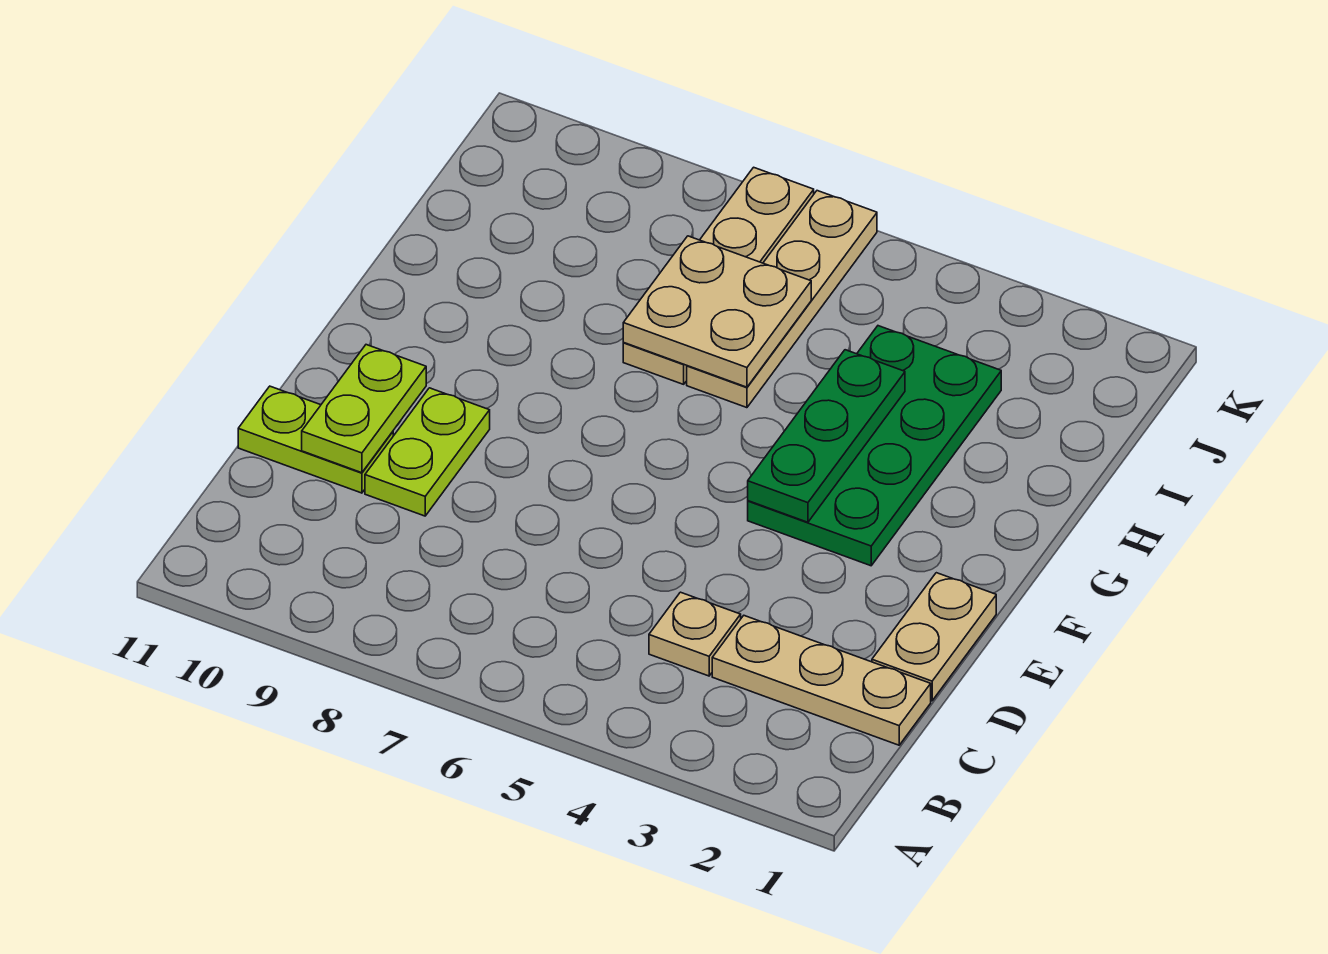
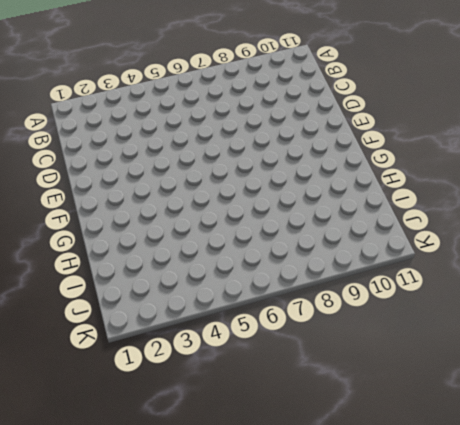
none -> tan 1x3 plate [712,616,931,745]
none -> tan 1x1 plate [649,592,741,676]

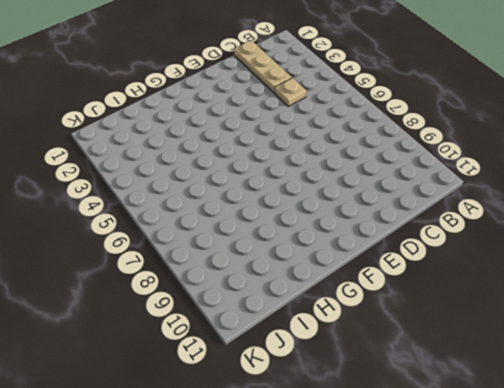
none -> tan 1x2 plate [872,573,996,701]
none -> lime 1x2 plate [365,388,490,516]

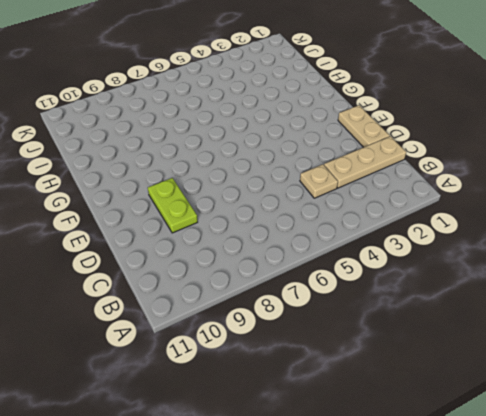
none -> lime 1x2 plate [238,386,393,493]
none -> green 2x4 plate [748,326,1001,566]

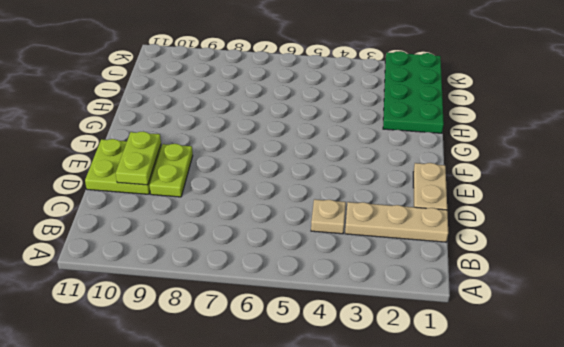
lime 2x2 plate [85,139,162,194] -> lime 1x2 plate [238,386,393,493]
green 2x4 plate [383,51,444,133] -> green 2x4 plate moved to [748,326,1001,566]
none -> tan 1x4 plate [687,191,877,408]
none -> tan 1x4 plate [623,167,814,384]

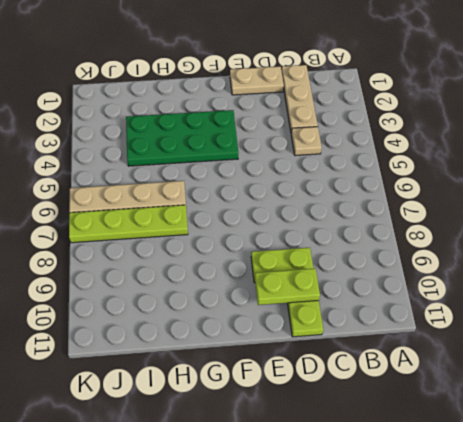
lime 1x4 plate [69,205,188,243] -> tan 1x4 plate [623,167,814,384]
none -> green 1x3 plate [748,350,905,522]
none -> tan 2x2 plate [623,236,811,387]

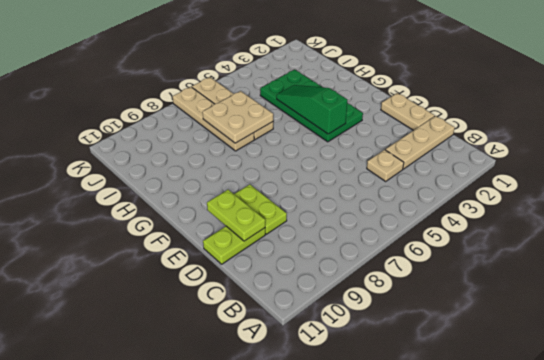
green 1x3 slope [277,85,347,134] -> green 1x3 plate [748,350,905,522]

